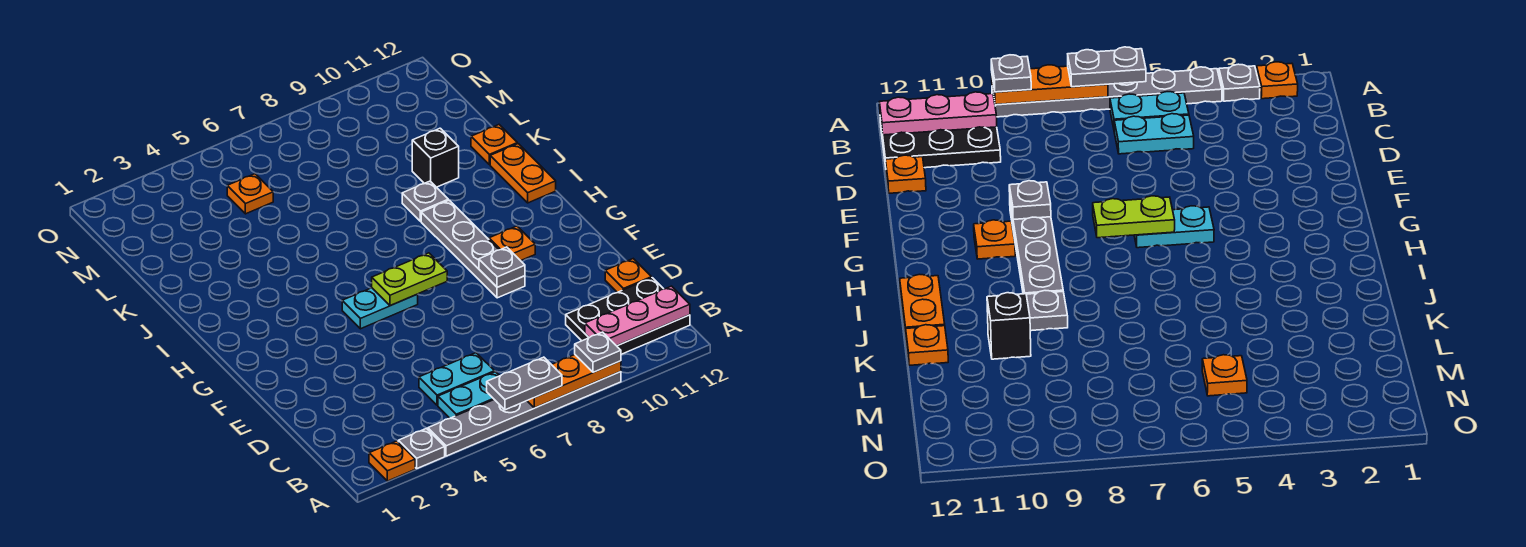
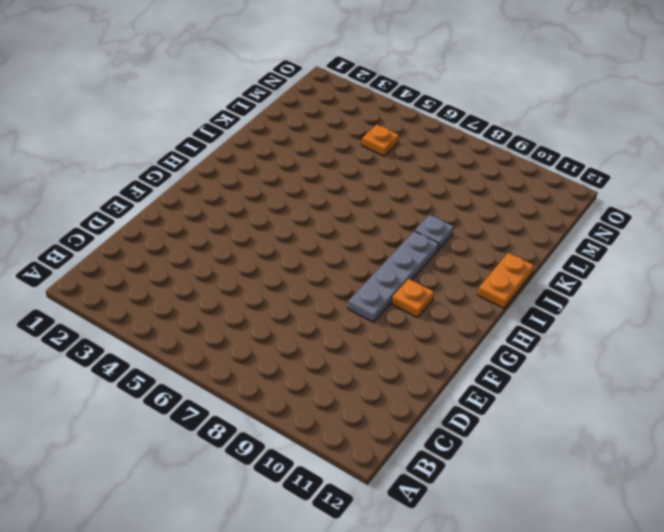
none -> orange 1x1 plate [369,441,415,481]
none -> grey 1x1 plate [398,428,445,468]
none -> grey 1x6 plate [428,372,621,456]

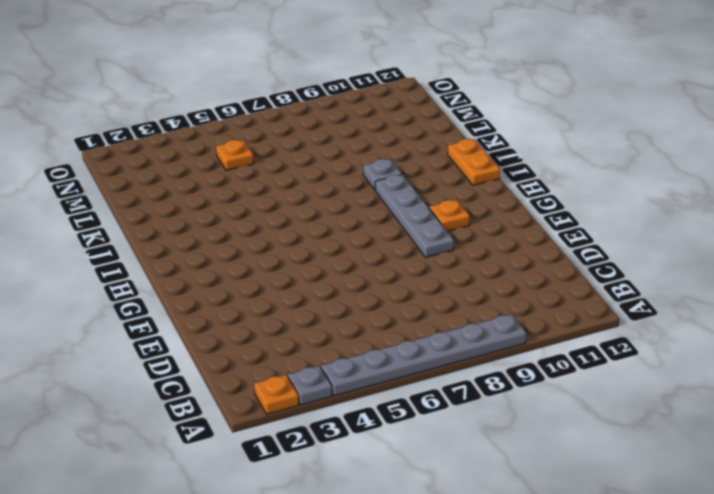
none -> cyan 1x2 plate [438,372,499,418]
none -> black 2x3 plate [566,278,690,354]
none -> cyan 1x2 plate [419,353,494,405]

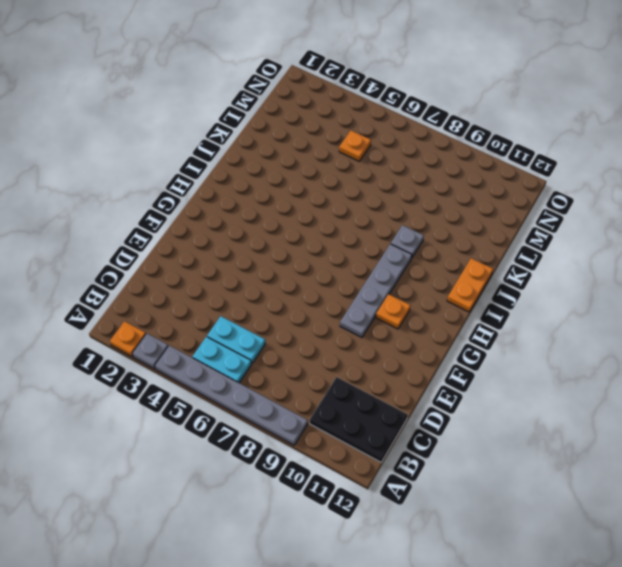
none -> orange 1x1 plate [605,259,652,292]
none -> cyan 1x2 plate [342,288,418,329]
none -> black 1x1 brick [412,128,459,187]

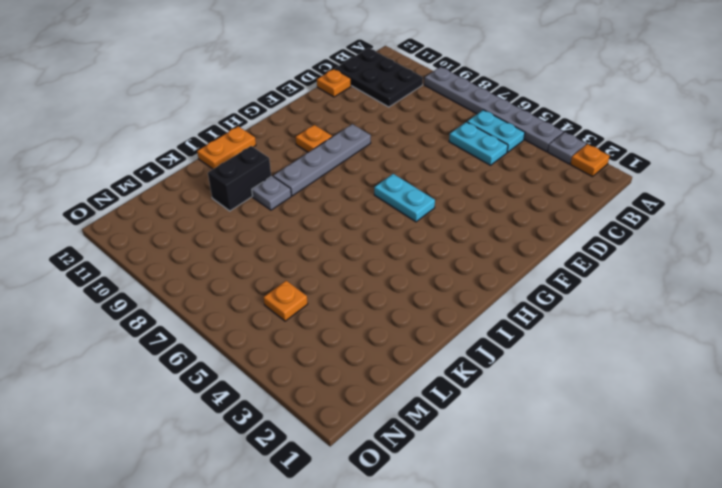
black 1x2 brick [208,146,271,211] -> black 1x1 brick [412,128,459,187]
none -> orange 1x1 plate [471,125,517,165]
none -> orange 1x3 plate [527,355,621,408]
none -> pink 1x3 plate [585,286,690,346]

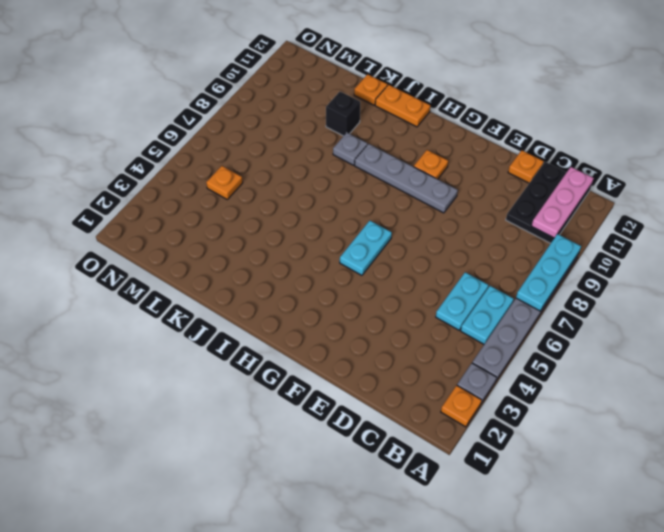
cyan 1x3 plate [516,234,581,311] -> orange 1x3 plate [527,355,621,408]
none -> grey 1x1 plate [479,247,525,287]
none -> lime 1x2 plate [372,253,447,306]
none -> grey 1x2 plate [487,357,562,410]

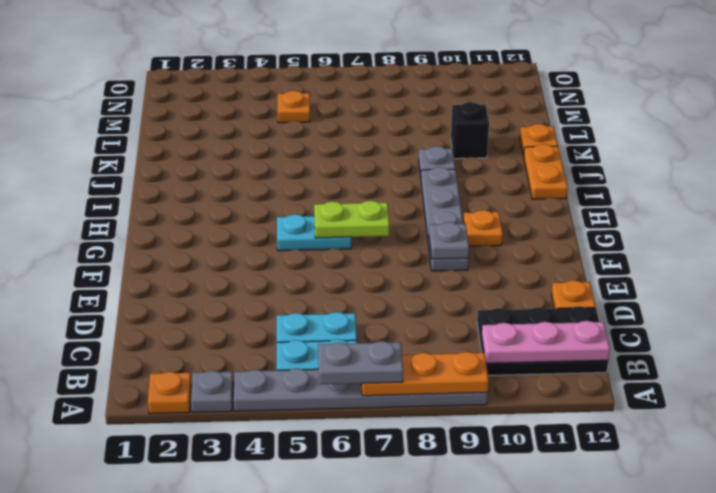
none -> grey 1x1 plate [575,332,621,372]

